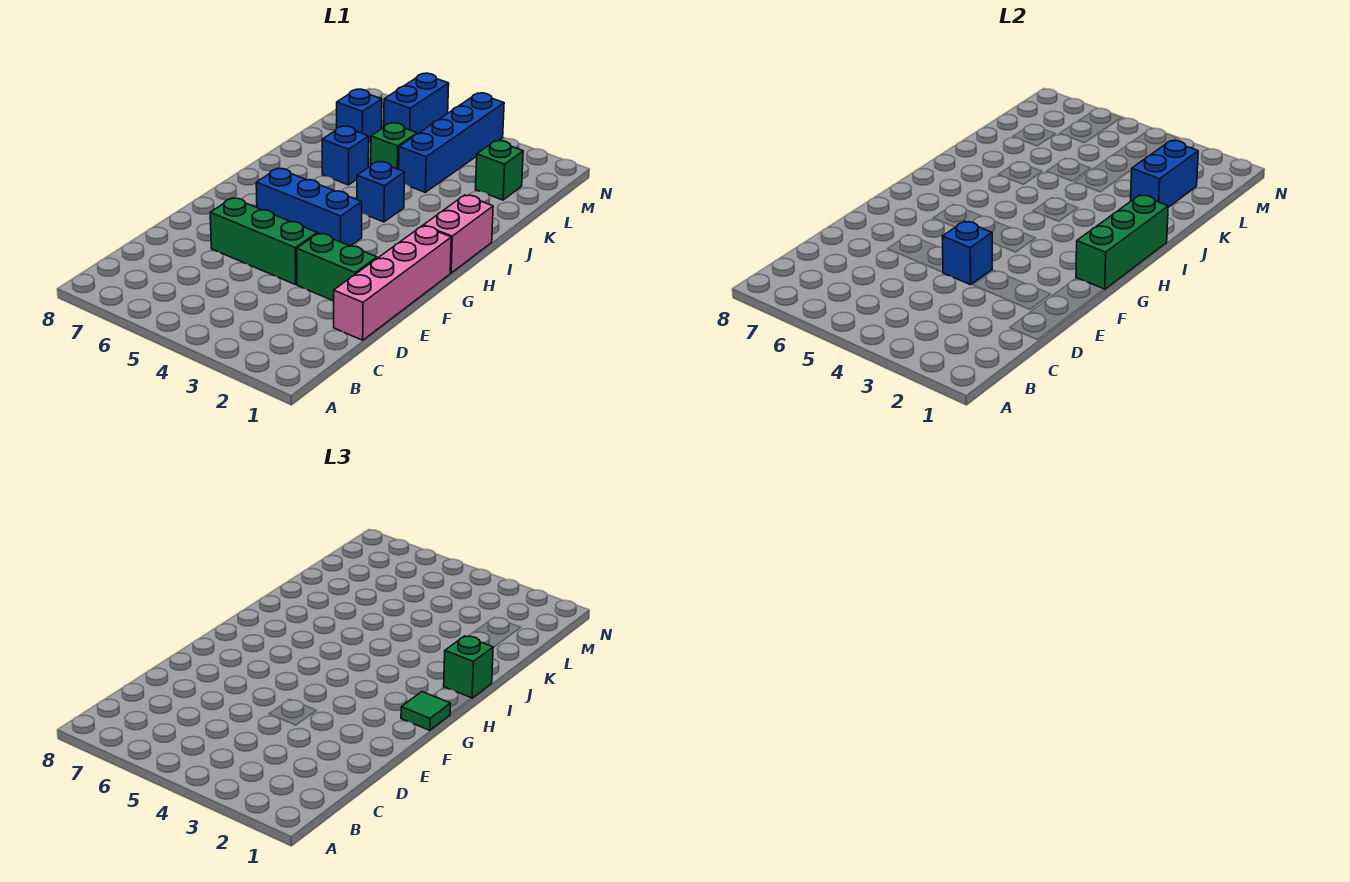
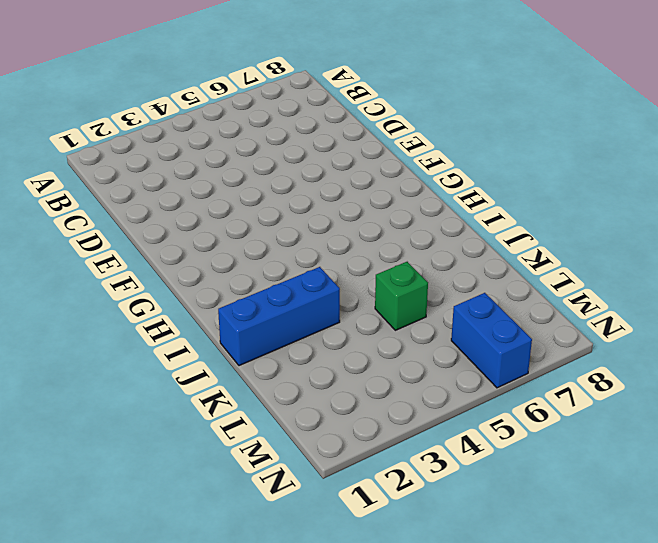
blue 1x3 brick [218,267,340,366] -> blue 1x3 brick moved to [256,169,362,246]
none -> pink 1x4 brick [334,226,451,340]
none -> green 1x2 brick [297,233,377,301]
none -> green 1x3 brick [210,198,317,285]

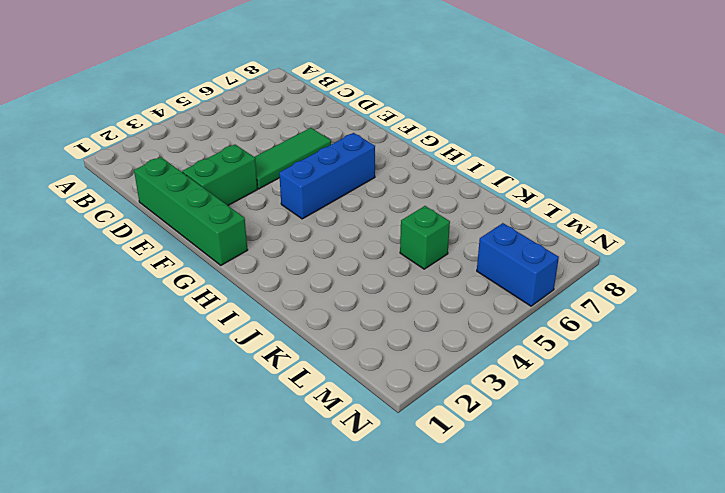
green 1x4 brick [134,157,248,265] -> pink 1x4 brick [334,226,451,340]
green 1x3 tile [255,128,331,189] -> green 1x3 brick [210,198,317,285]
none -> pink 1x2 brick [423,195,493,273]
none -> blue 1x1 brick [357,162,405,222]
none -> blue 1x1 brick [322,126,369,185]

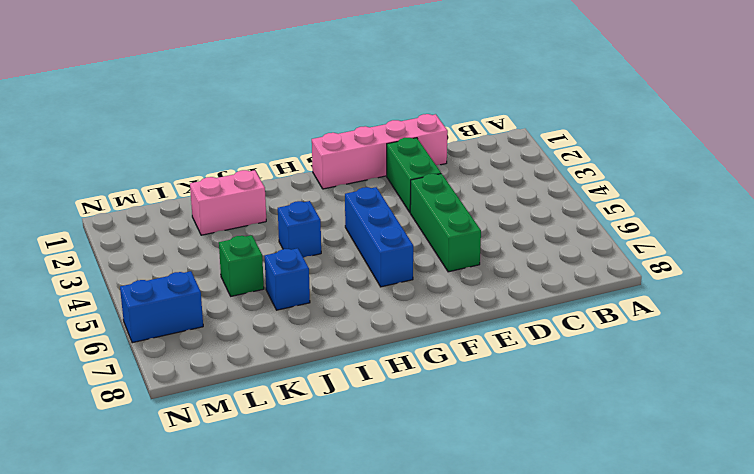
pink 1x2 brick [190,170,266,235] -> pink 1x2 brick moved to [423,195,493,273]
none -> blue 1x4 brick [399,93,504,192]
none -> green 1x1 brick [475,141,523,200]
none -> blue 1x1 brick [337,89,382,142]

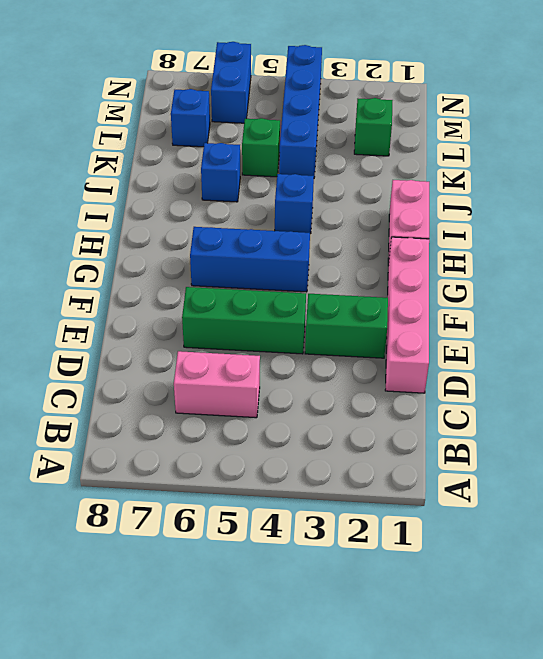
pink 1x2 brick [174,351,260,418] -> none
none -> blue 1x1 brick [942,221,992,285]
none -> green 1x3 brick [1076,195,1168,289]
none -> blue 1x2 brick [1131,141,1198,207]

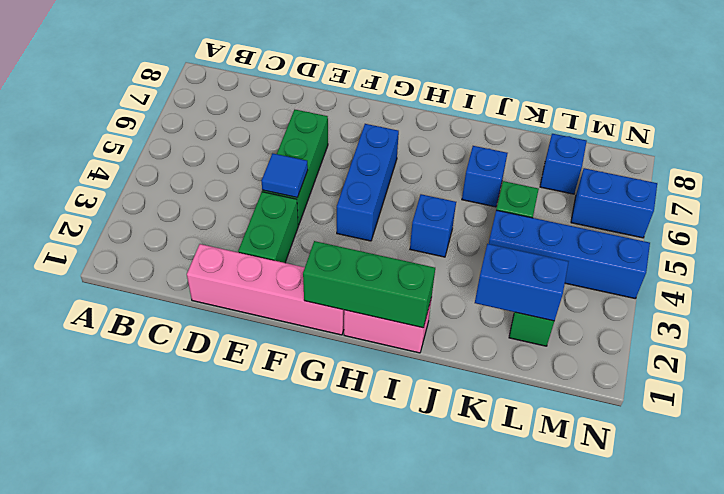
blue 1x1 tile [262,153,308,197] -> blue 1x1 brick [942,221,992,285]
none -> green 1x1 tile [401,692,451,730]
none -> green 1x1 brick [444,636,493,698]

